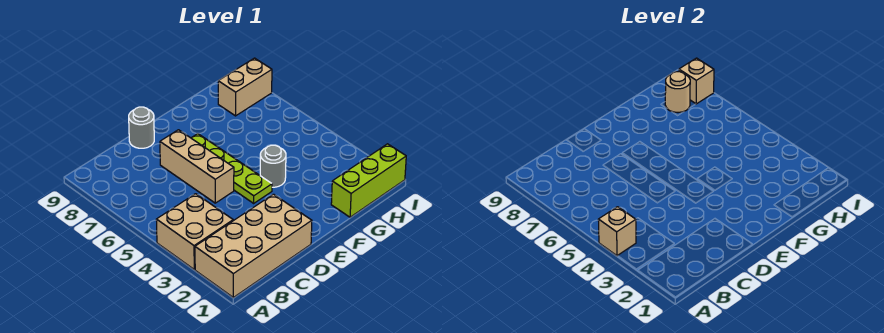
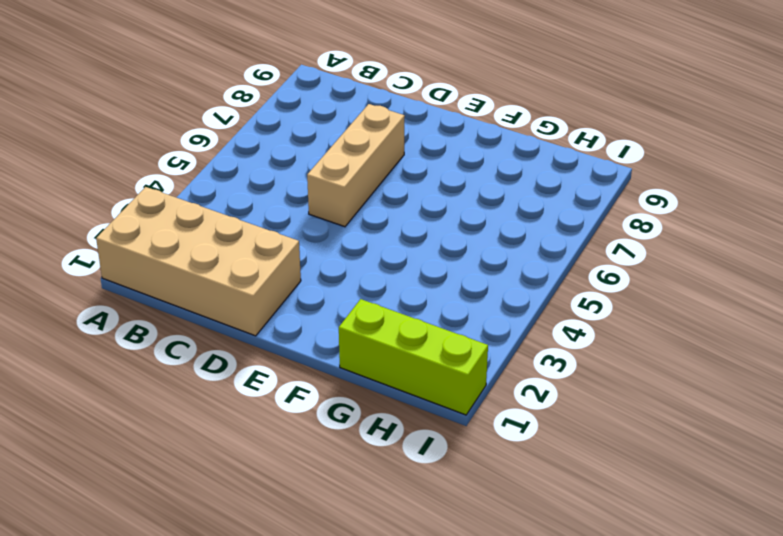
none -> tan 2x2 brick [156,194,233,269]
none -> grey 1x1 round brick [129,107,154,148]

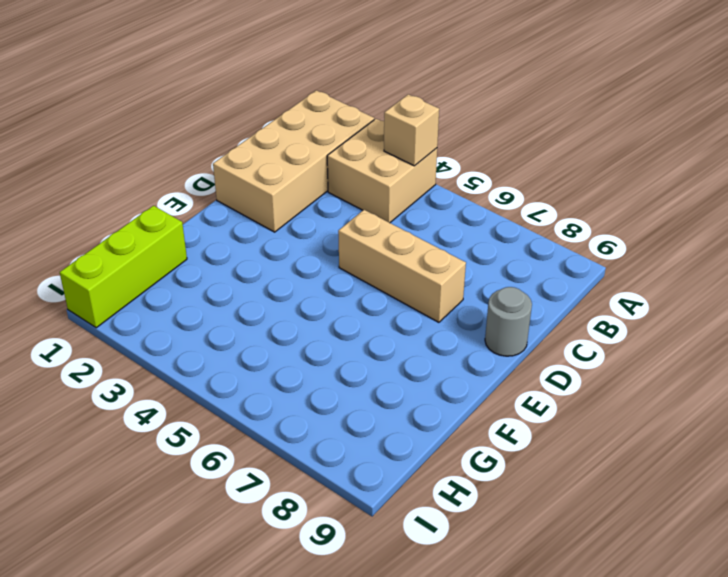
none -> lime 1x4 plate [191,134,272,203]
none -> grey 1x1 round brick [260,145,286,187]

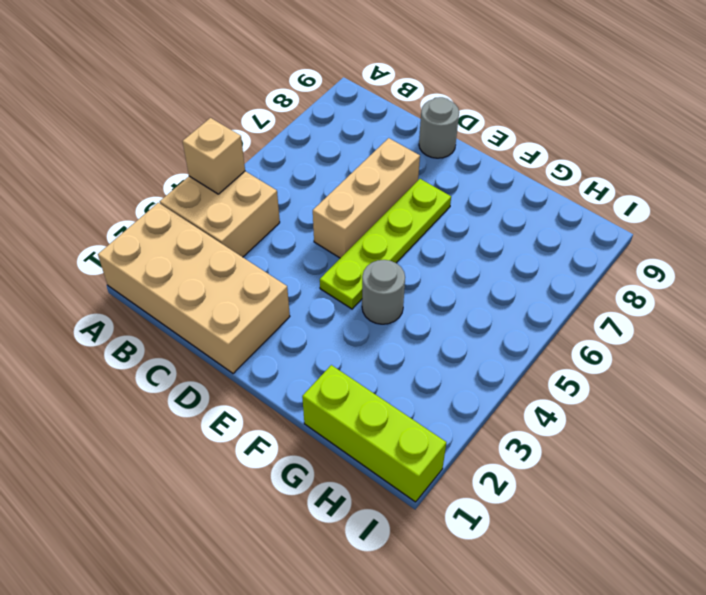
none -> tan 1x2 brick [218,58,272,116]
none -> tan 1x1 round brick [665,72,690,112]

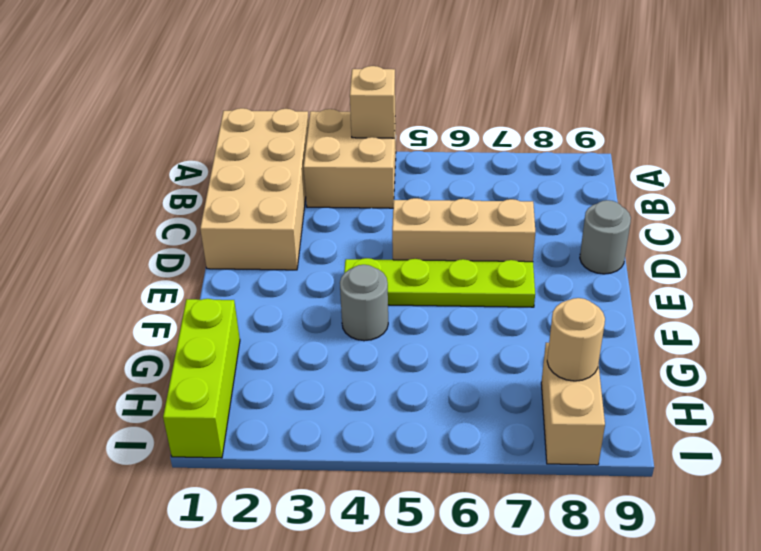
none -> tan 1x1 brick [679,58,714,104]

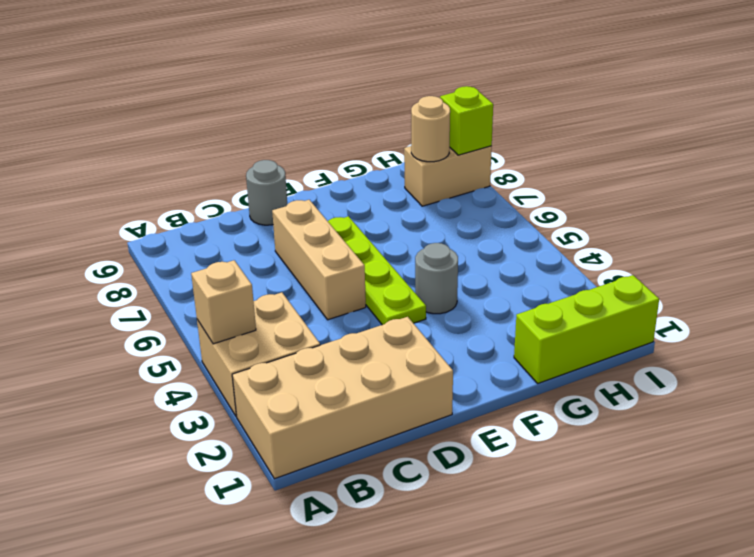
lime 1x1 brick [440,86,493,155] -> tan 1x1 brick [679,58,714,104]

